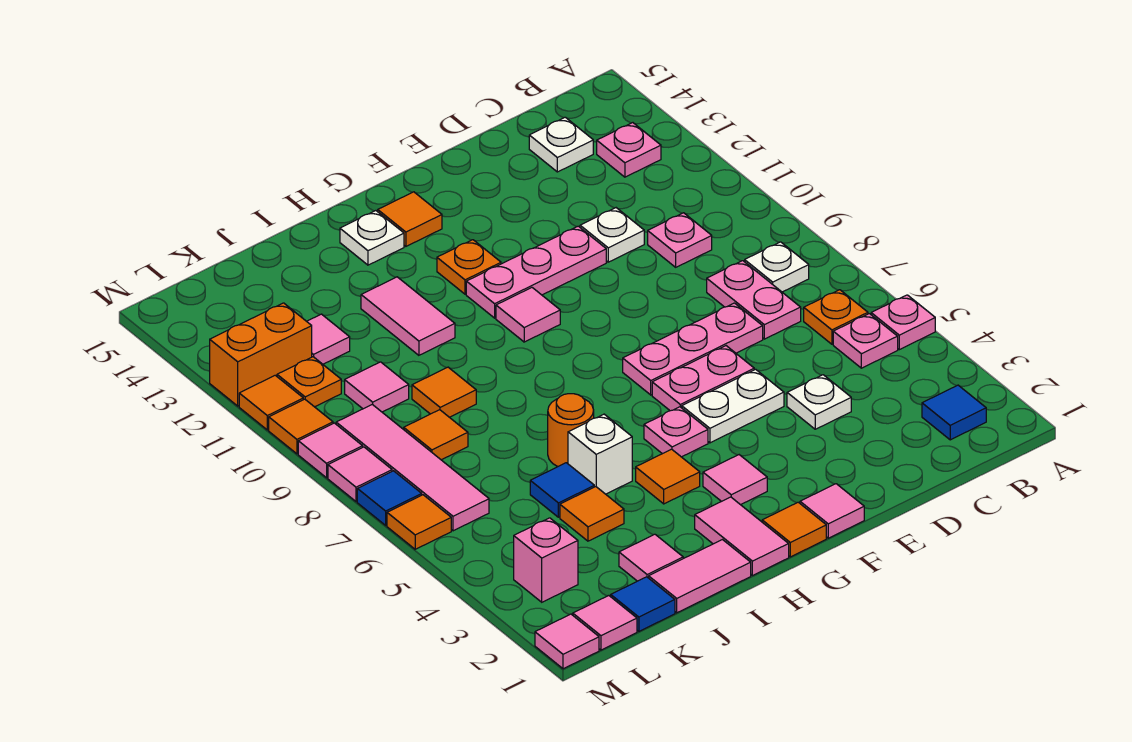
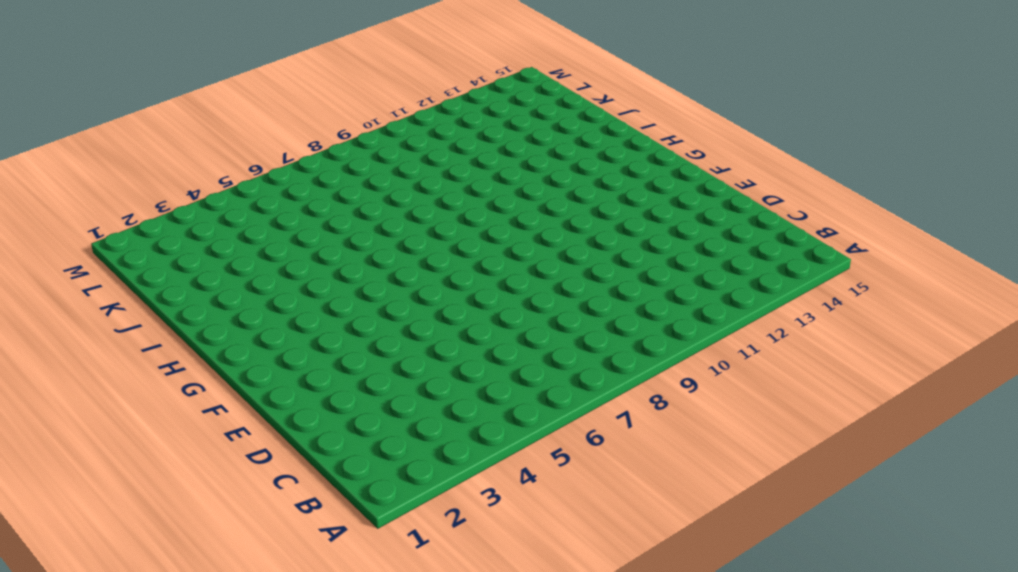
none -> pink 1x1 plate [871,295,935,350]
none -> blue 1x1 tile [922,385,986,440]
none -> pink 1x1 plate [833,314,898,368]
none -> orange 1x1 plate [804,290,868,344]

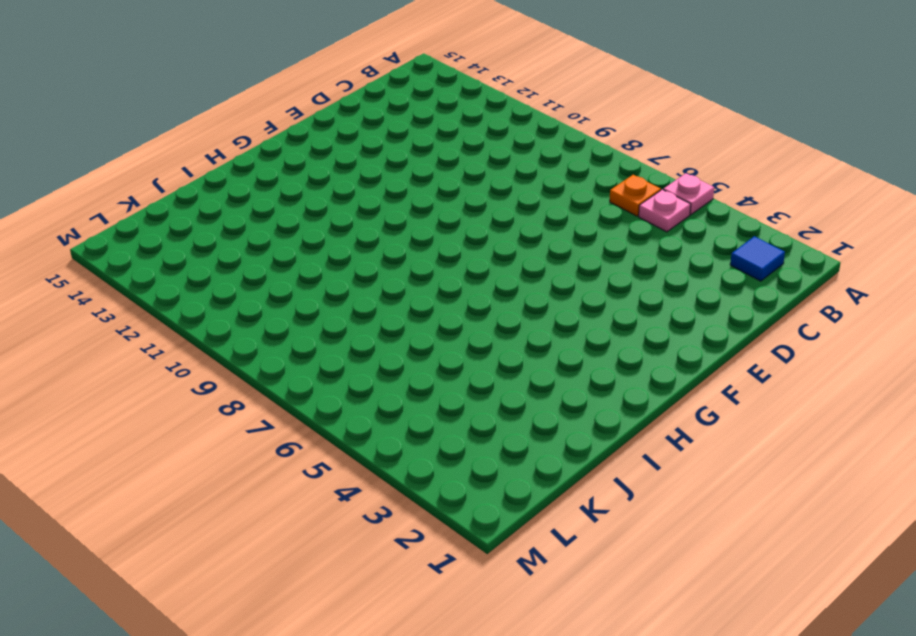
none -> white 1x1 plate [745,242,809,292]
none -> pink 1x1 plate [597,123,661,177]
none -> pink 1x2 plate [707,261,801,339]
none -> pink 1x1 plate [648,213,712,267]

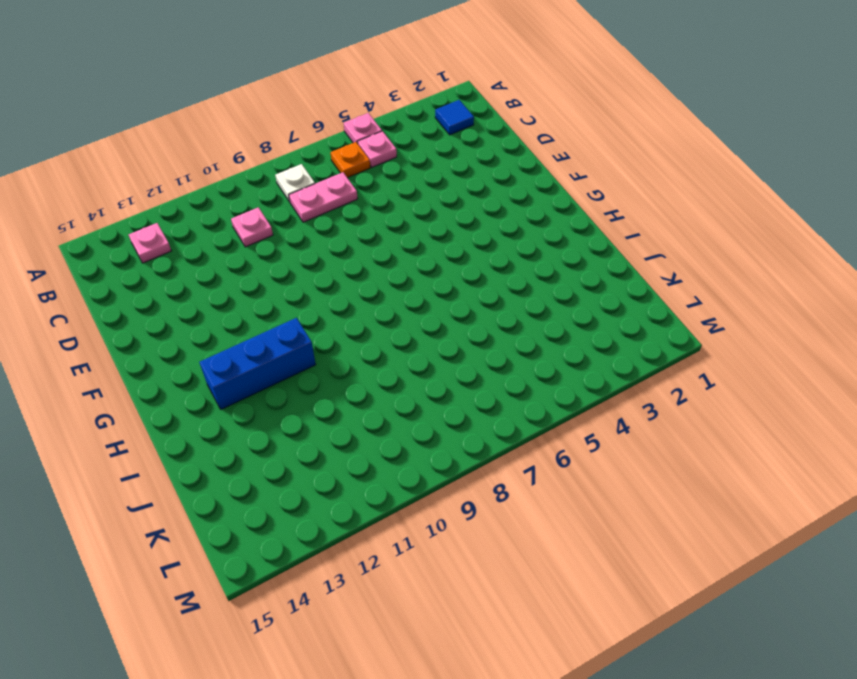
blue 1x3 brick [199,318,316,409] -> none
none -> white 1x1 plate [529,117,593,172]
none -> white 1x1 plate [787,375,851,429]
none -> pink 1x3 plate [623,303,763,395]
none -> white 1x1 plate [580,208,644,262]

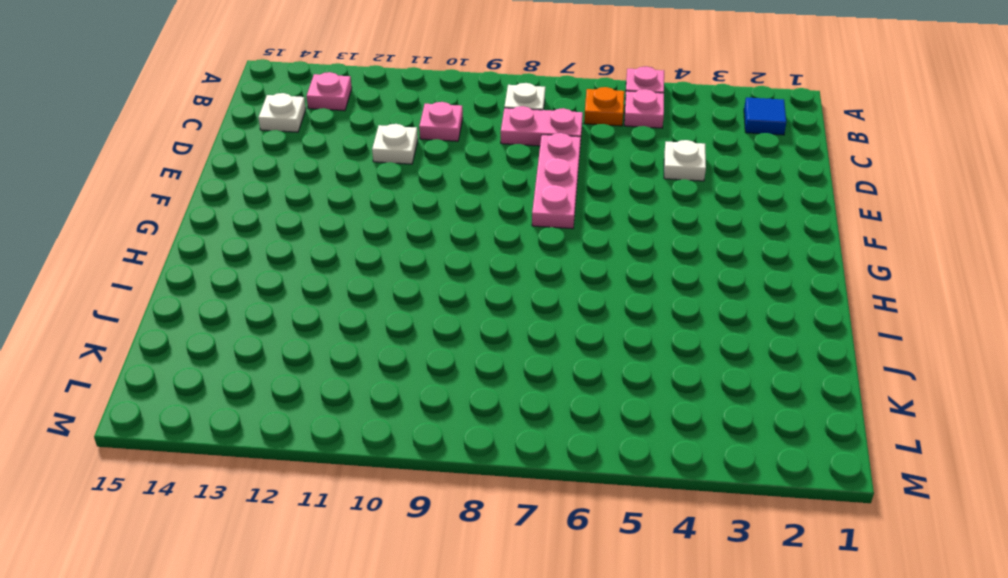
none -> white 1x2 plate [682,369,784,443]
none -> pink 1x2 plate [652,346,754,411]
none -> pink 1x3 plate [466,226,606,318]
none -> pink 1x1 tile [800,484,864,538]

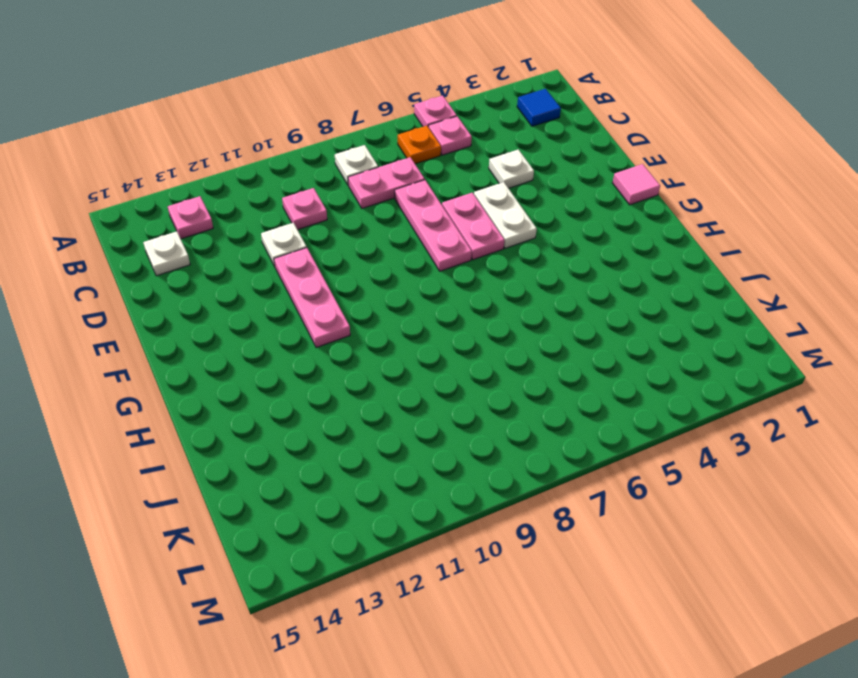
none -> orange 1x1 tile [762,502,826,557]
none -> pink 1x1 tile [703,455,767,505]
none -> pink 1x1 plate [644,407,708,457]
none -> pink 1x1 tile [496,288,560,342]

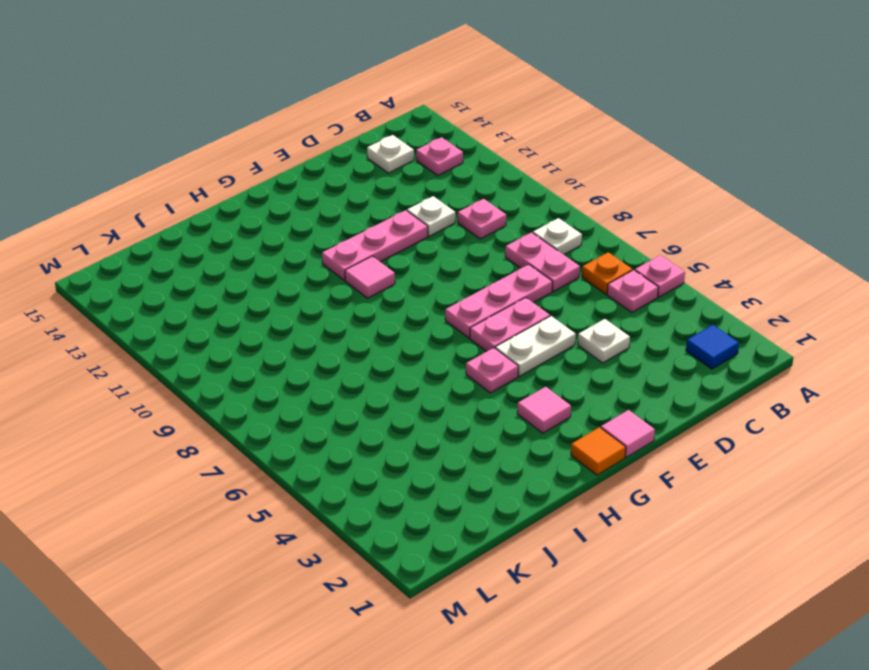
none -> orange 1x1 plate [437,240,501,294]
none -> orange 1x1 tile [377,192,442,246]
none -> pink 1x2 tile [695,497,789,576]
none -> orange 1x1 tile [636,449,700,504]

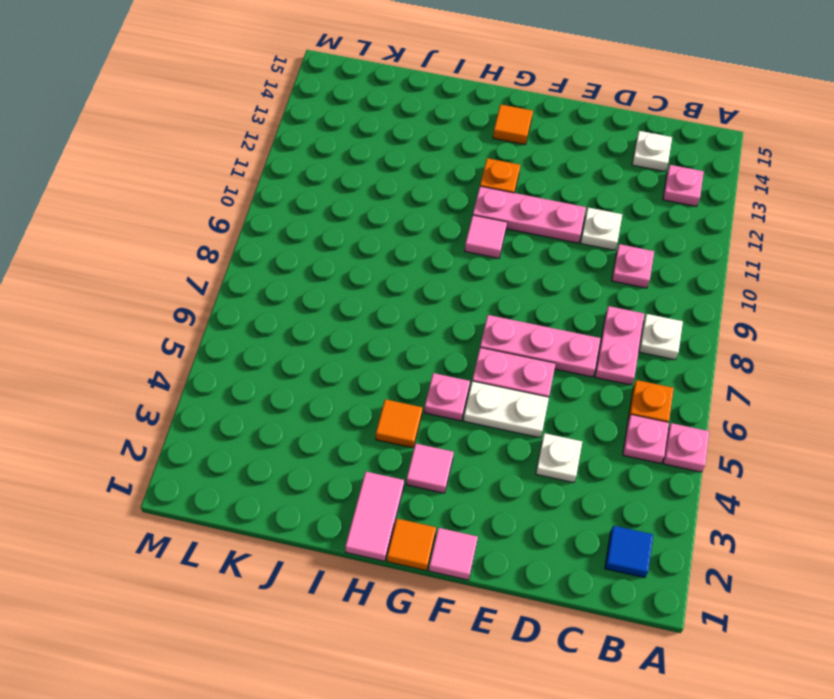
none -> white 1x1 plate [340,211,404,265]
none -> pink 1x2 tile [649,540,751,613]
none -> white 1x1 brick [568,414,632,494]
none -> orange 1x1 round brick [548,394,594,466]

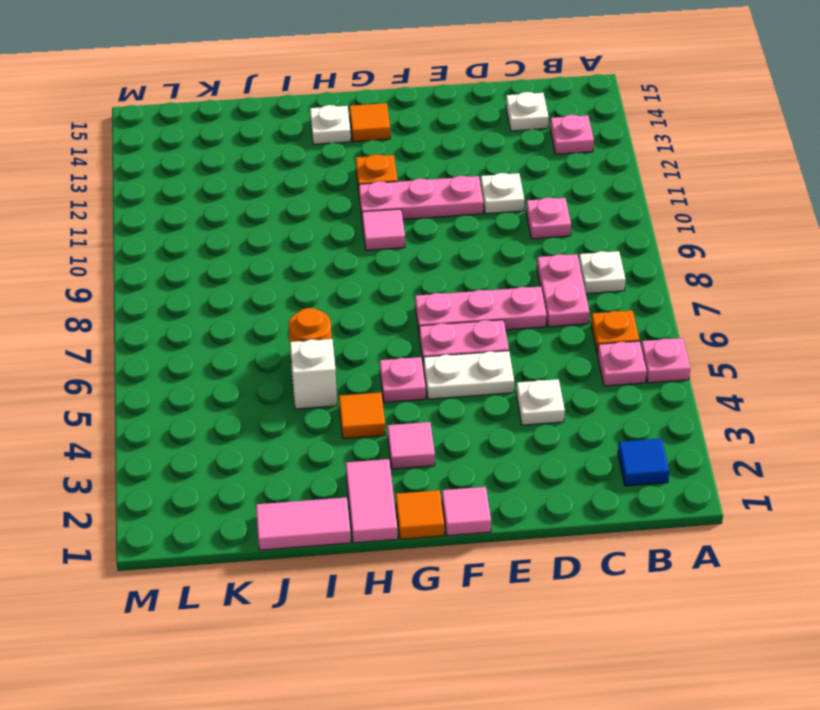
none -> pink 1x2 tile [361,277,455,355]
none -> pink 1x1 tile [619,534,683,581]
none -> orange 1x1 tile [560,487,624,541]
none -> blue 1x1 tile [530,463,594,517]

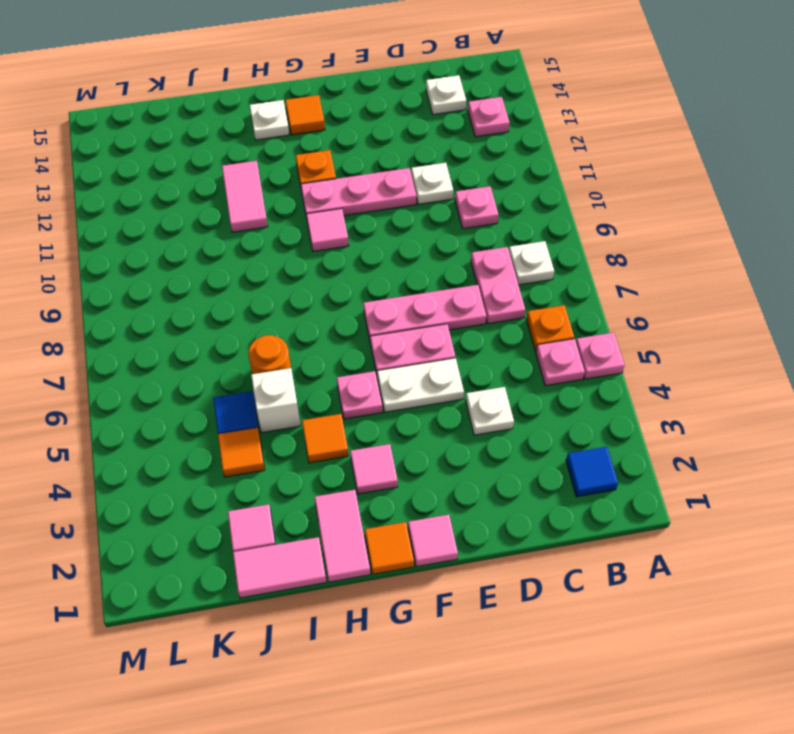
none -> orange 1x1 tile [412,367,476,417]
none -> blue 1x1 tile [610,577,675,631]
none -> orange 1x1 tile [404,410,468,460]
none -> pink 1x1 tile [345,362,409,412]

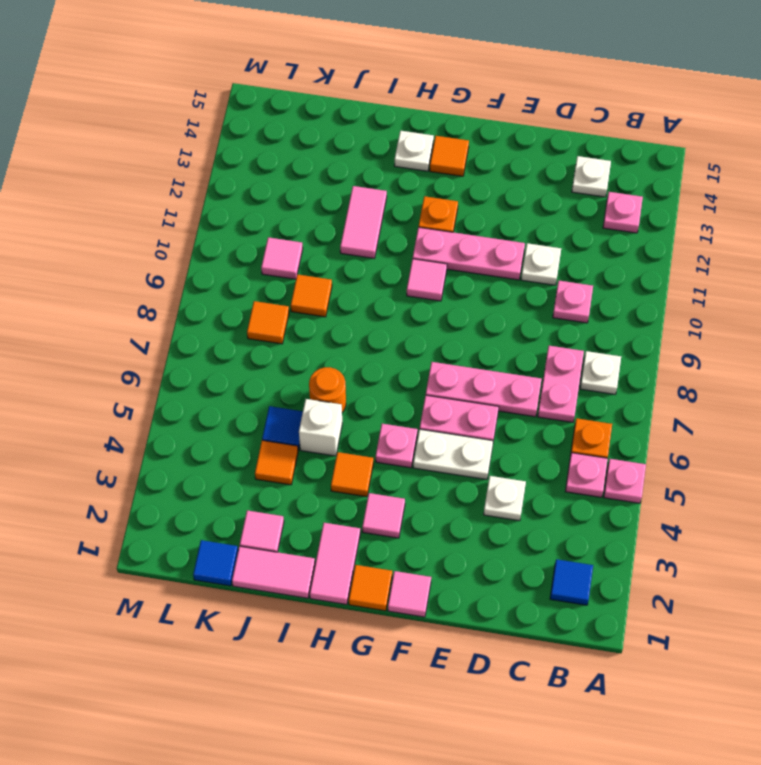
none -> pink 1x1 tile [307,314,350,364]
none -> pink 1x1 tile [573,596,637,650]
none -> pink 1x1 brick [514,518,578,602]
none -> pink 1x4 tile [336,404,489,531]

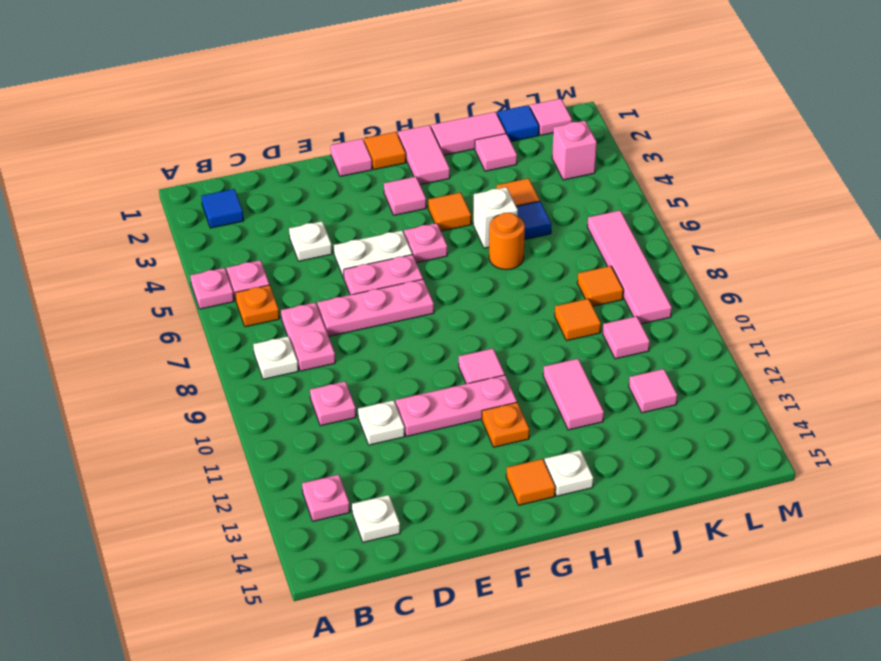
none -> orange 1x1 plate [277,357,341,407]
none -> orange 1x2 brick [210,303,312,406]
none -> pink 1x1 tile [535,614,599,669]
none -> orange 1x1 tile [387,495,451,549]

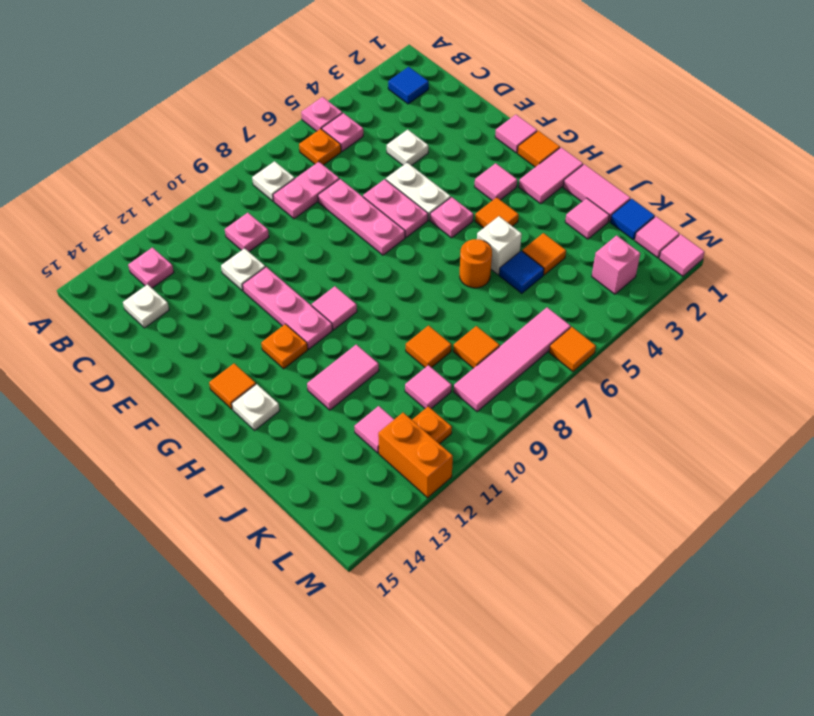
none -> blue 1x1 tile [357,471,422,525]
none -> pink 1x1 tile [328,447,392,502]
none -> pink 1x1 tile [298,423,363,478]
none -> orange 1x1 tile [269,399,333,454]

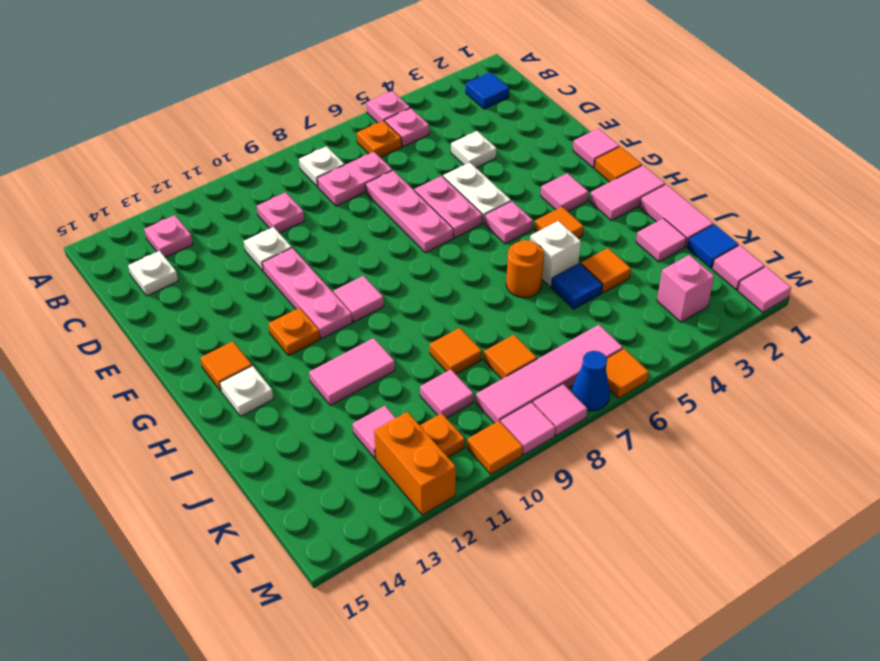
blue 1x1 cone [572,351,610,411] -> blue 1x1 tile [357,471,422,525]
none -> orange 1x1 tile [239,375,303,430]

